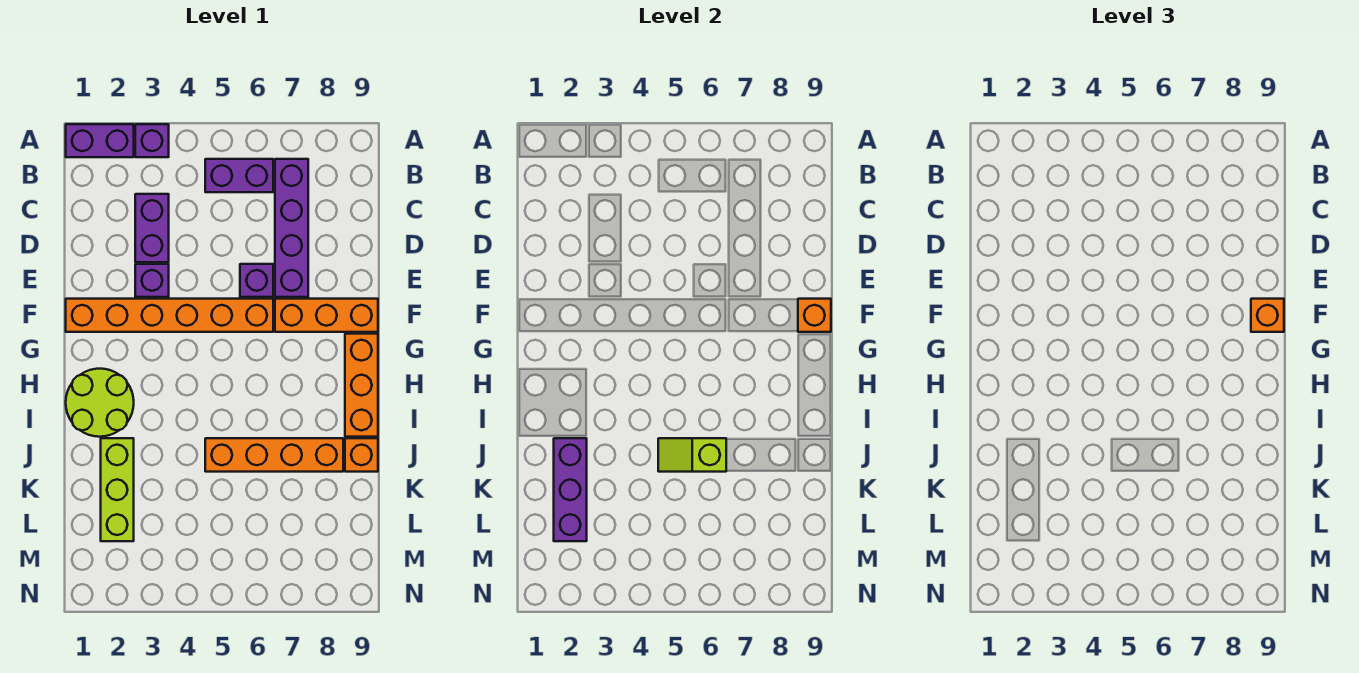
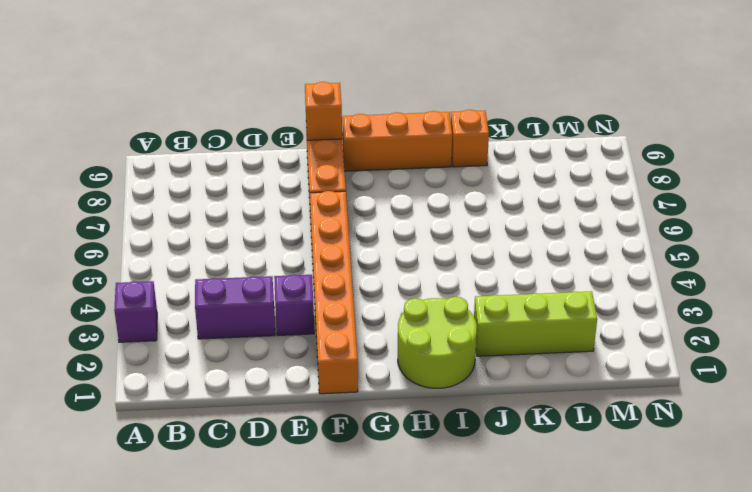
none -> purple 1x2 brick [66,124,134,157]
none -> purple 1x2 brick [205,159,273,192]
none -> purple 1x4 brick [275,159,308,297]

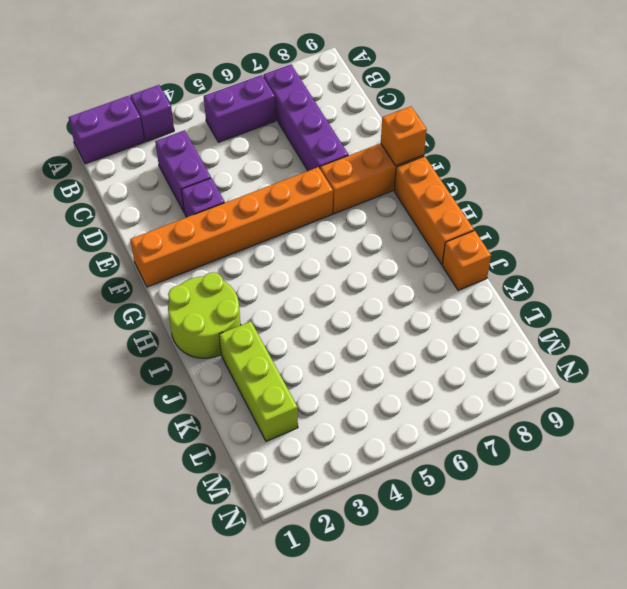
none -> purple 1x1 brick [240,264,273,297]
none -> orange 1x4 brick [205,438,343,472]
none -> purple 1x3 brick [554,438,587,541]

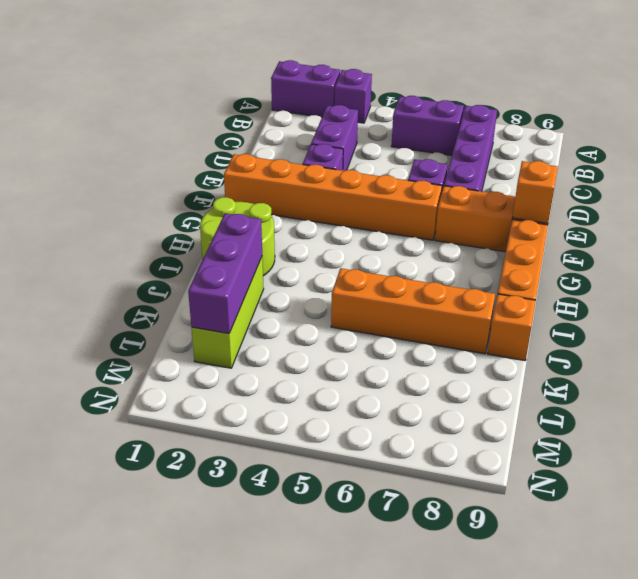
none -> lime 1x2 slope [658,438,726,472]
none -> orange 1x1 brick [1251,299,1284,332]

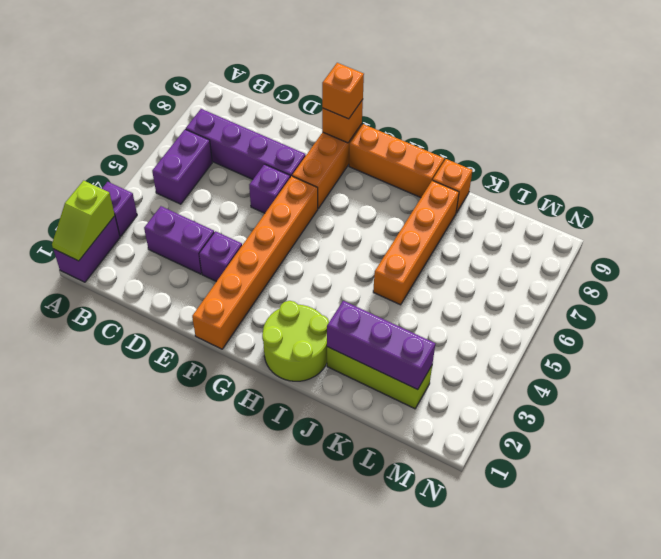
lime 1x2 slope [52,181,115,261] -> lime 1x2 slope moved to [658,438,726,472]

